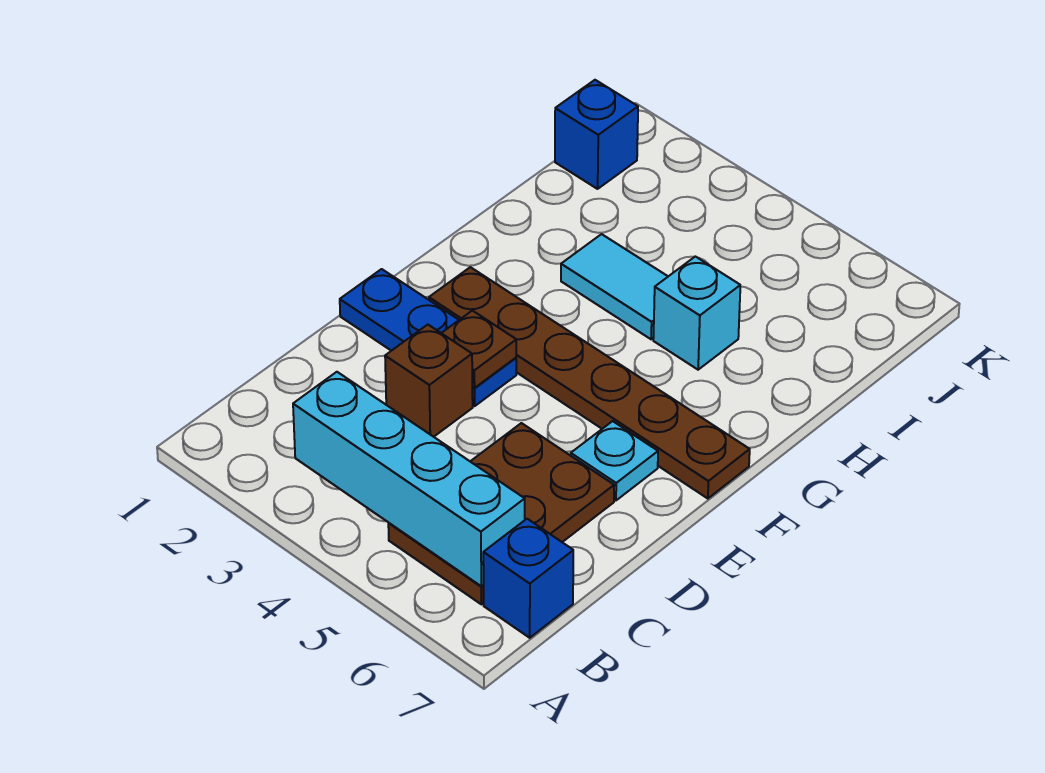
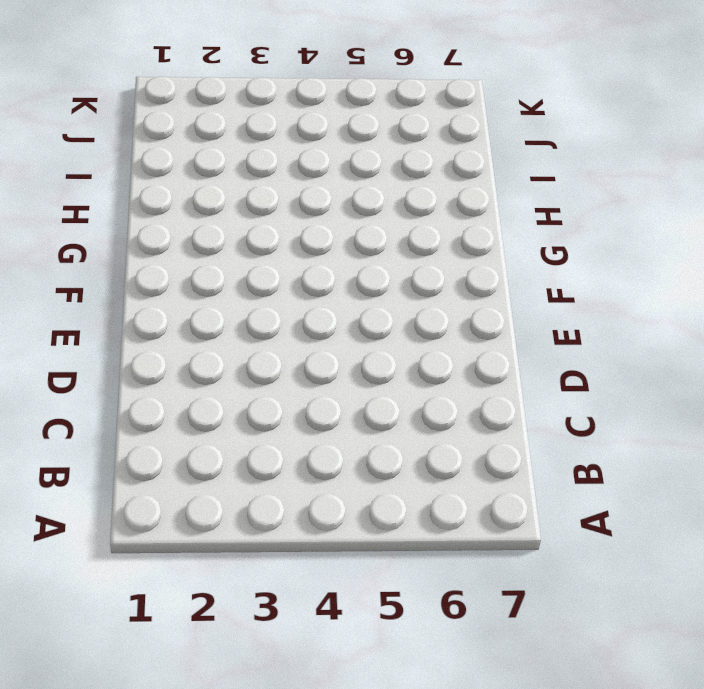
none -> brown 2x3 plate [388,423,614,604]
none -> blue 1x1 brick [483,519,573,638]

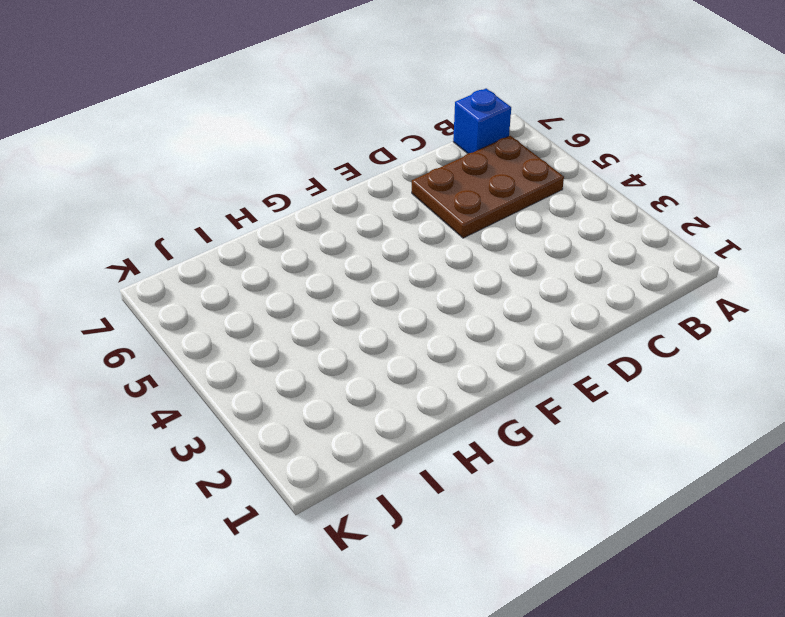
none -> brown 1x1 brick [385,325,473,437]
none -> blue 1x3 plate [340,269,516,406]

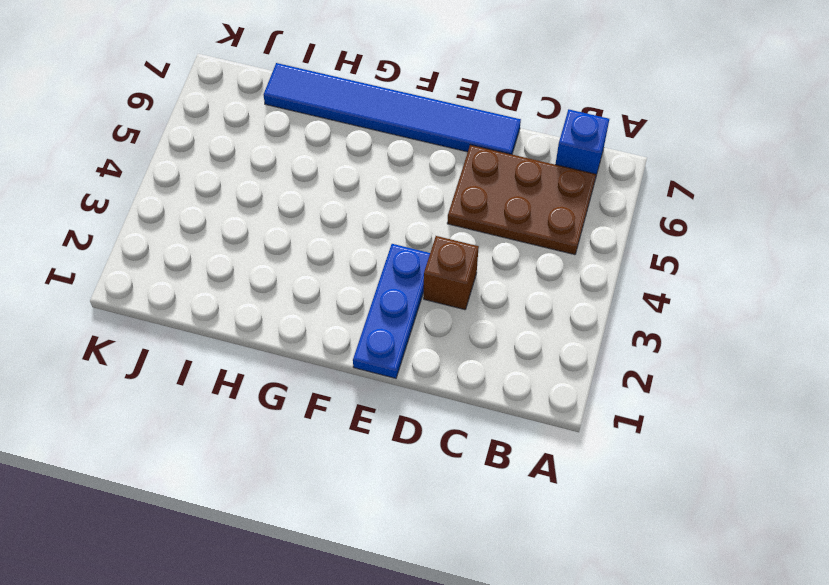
blue 1x6 tile [264,63,521,154] -> brown 1x6 plate [429,267,750,499]
none -> cyan 1x1 plate [571,421,658,500]
none -> cyan 1x2 tile [561,234,668,339]

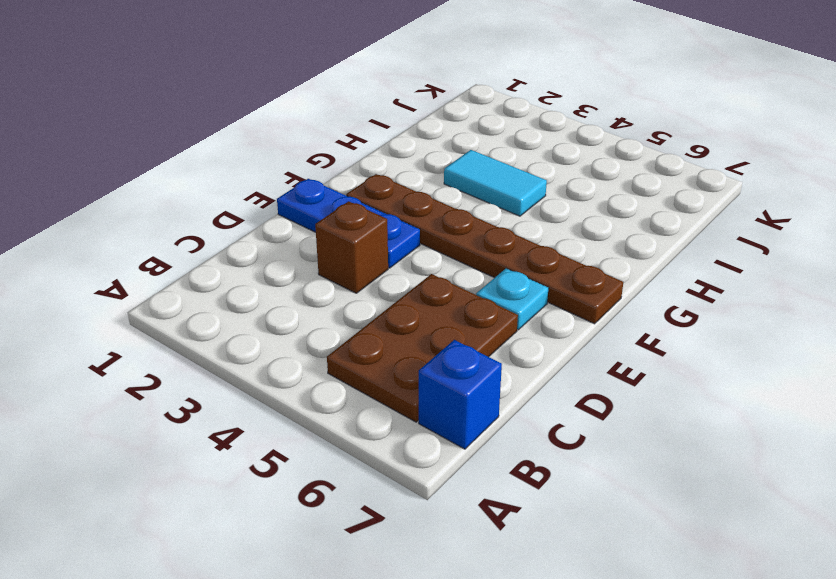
none -> cyan 1x1 brick [653,256,740,370]
none -> blue 1x1 brick [555,80,638,189]

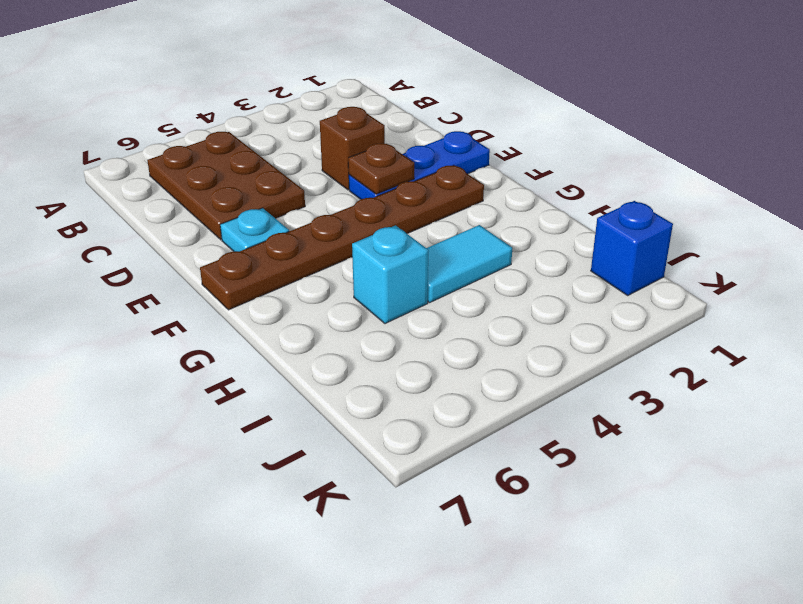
none -> blue 1x1 brick [483,519,573,638]
none -> cyan 1x4 brick [293,372,525,586]

